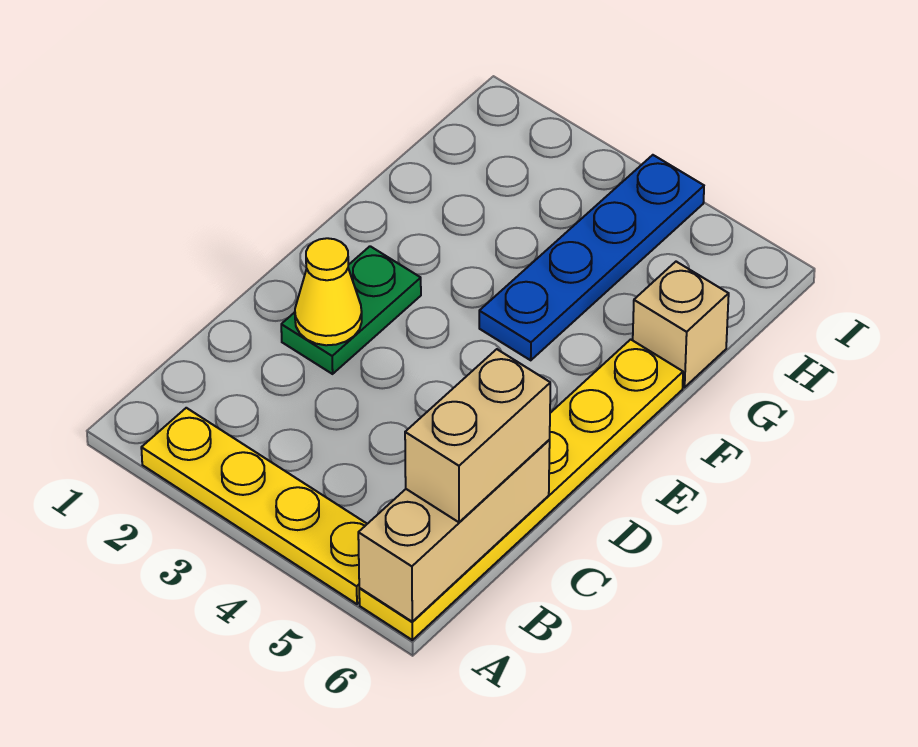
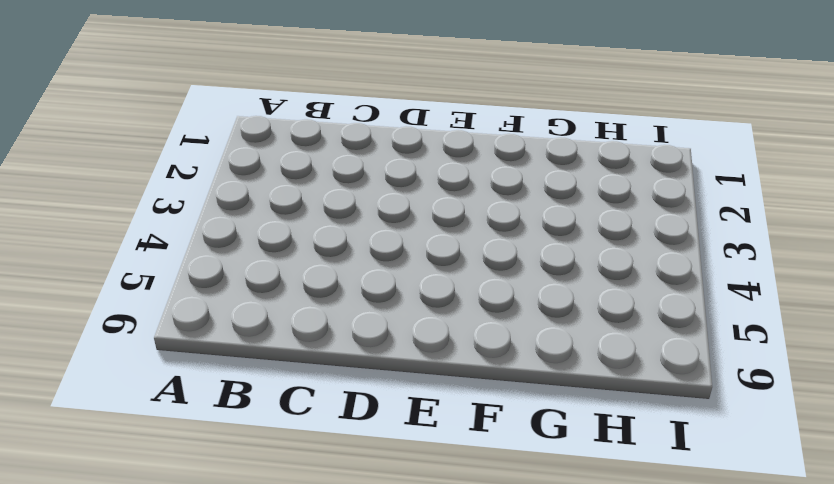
none -> yellow 1x4 plate [141,408,367,604]
none -> yellow 1x6 plate [359,339,683,640]

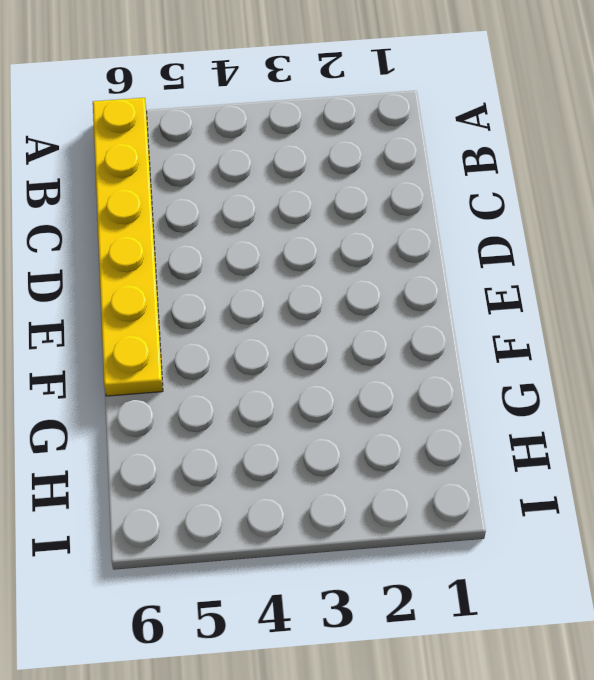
none -> yellow 1x4 plate [141,408,367,604]
none -> green 1x2 plate [281,246,421,374]

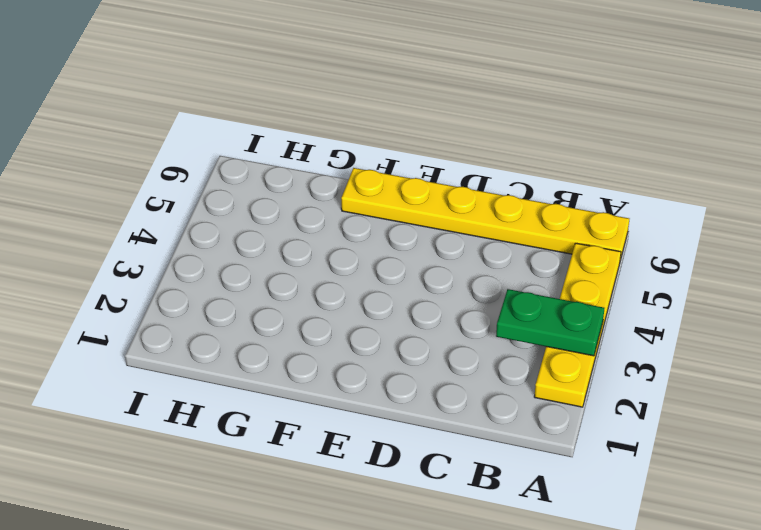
green 1x2 plate [496,289,604,356] -> green 1x2 plate moved to [281,246,421,374]
none -> blue 1x4 plate [479,155,704,360]
none -> tan 1x1 brick [633,262,729,387]

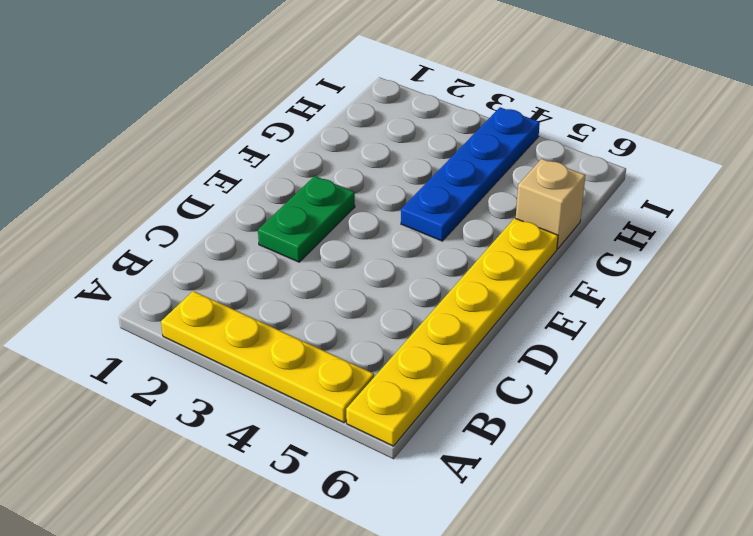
none -> tan 1x3 brick [358,440,550,622]
none -> yellow 1x1 cone [295,238,362,345]

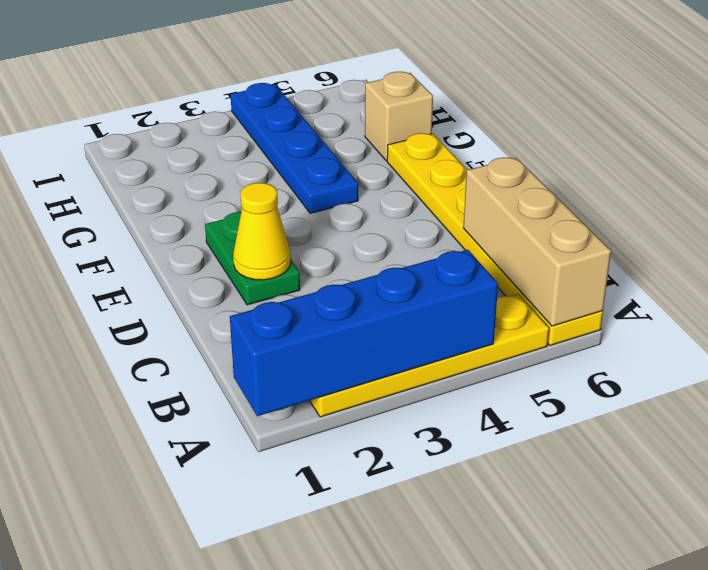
blue 1x4 brick [230,250,498,416] -> none
none -> tan 1x2 brick [405,349,550,522]

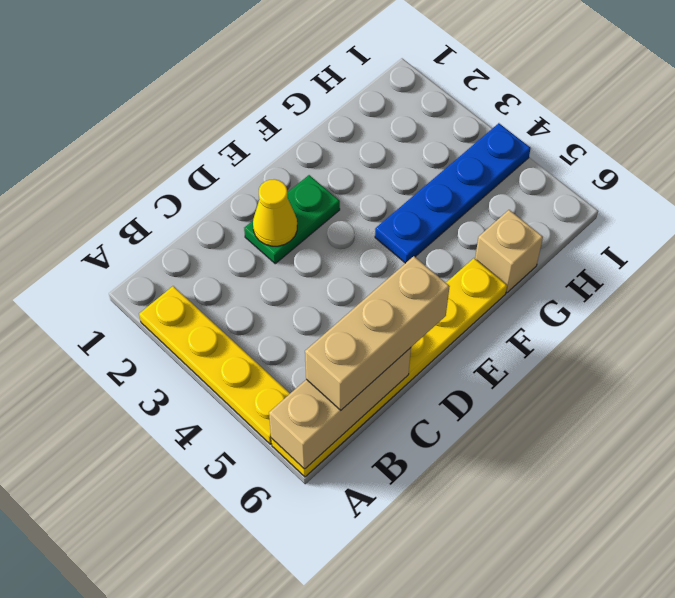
tan 1x3 brick [305,256,450,410] -> tan 1x2 brick [405,349,550,522]

